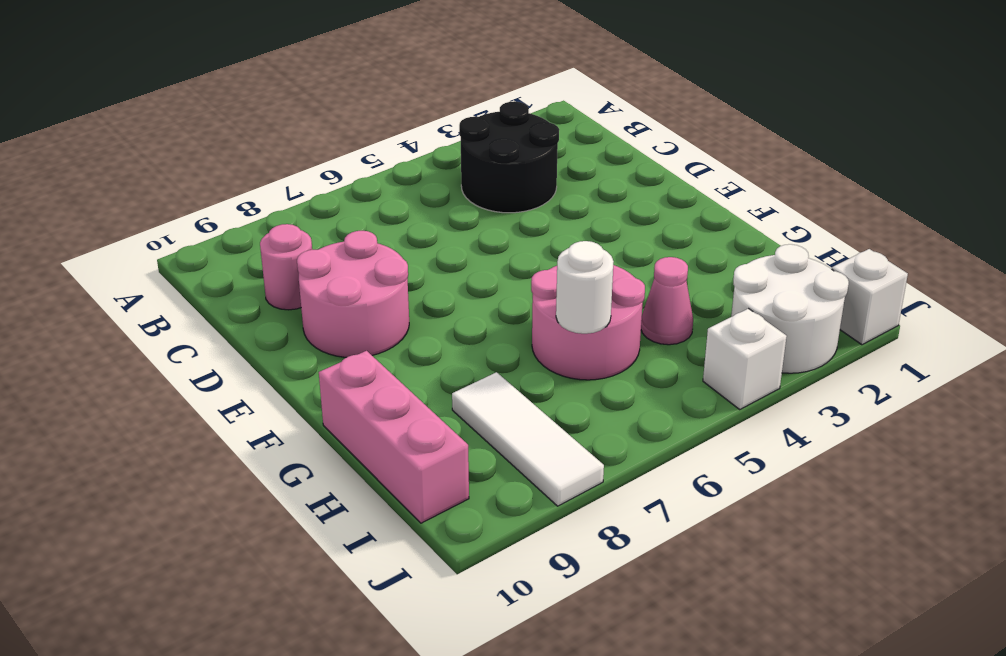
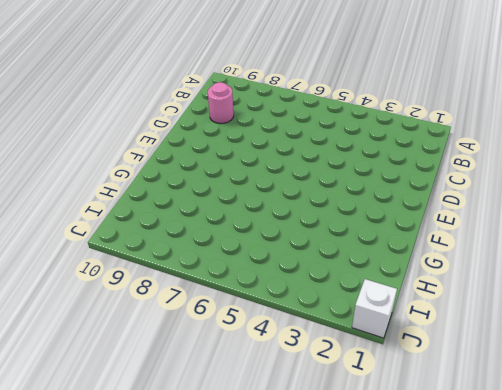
none -> black 2x2 round brick [459,101,559,213]
none -> pink 2x2 round brick [297,231,409,357]

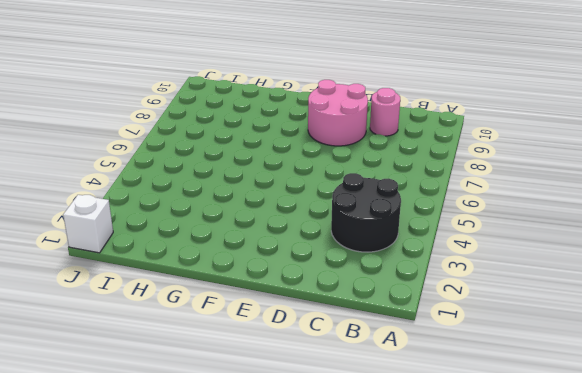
none -> pink 2x2 round brick [531,265,645,380]
none -> pink 1x3 brick [319,351,469,523]

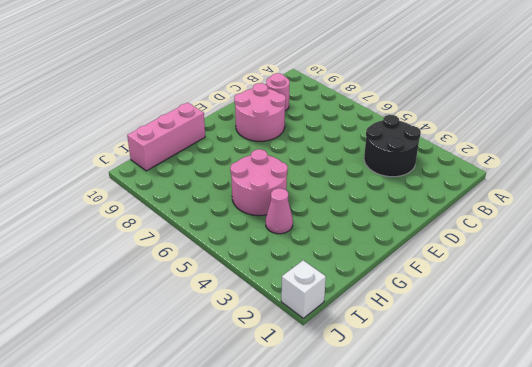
none -> white 1x3 tile [452,372,604,506]
none -> white 2x2 round brick [731,244,849,373]

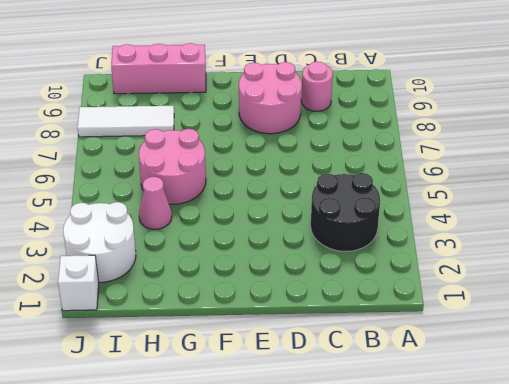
none -> white 1x1 brick [703,309,787,409]
none -> white 1x1 round brick [556,241,614,334]

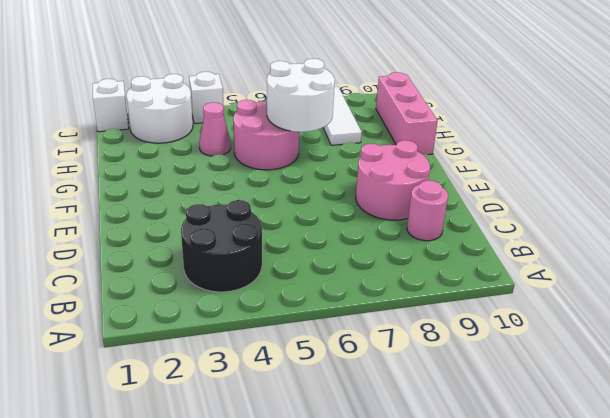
white 2x2 round brick [267,59,335,132] -> white 1x1 round brick [556,241,614,334]

